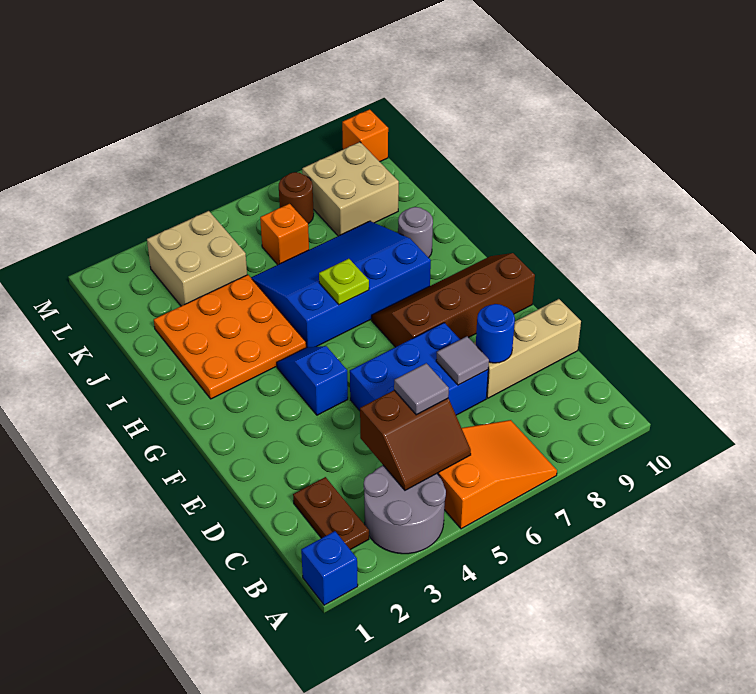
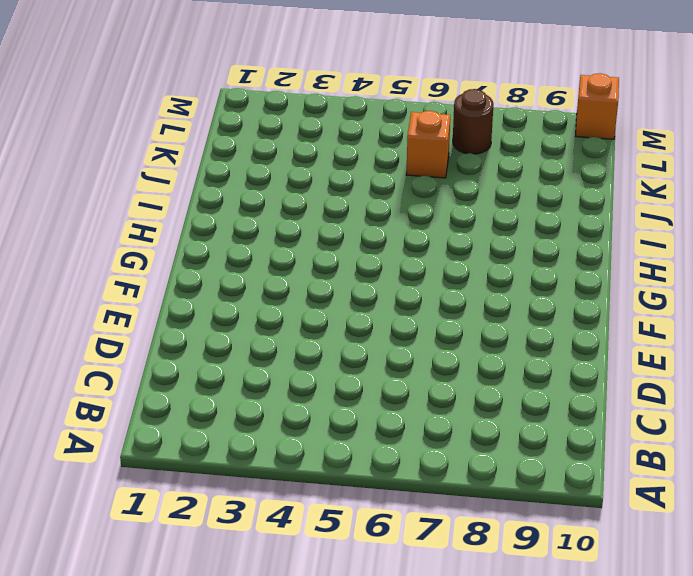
none -> blue 1x1 brick [301,531,358,605]
none -> grey 2x2 round brick [364,465,446,554]
none -> orange 2x3 slope [437,420,557,529]

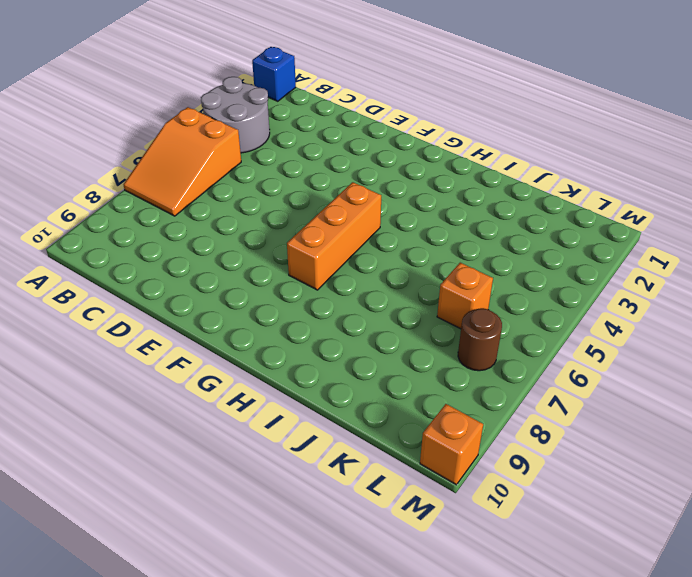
orange 1x3 brick [287,182,381,290] -> brown 2x4 slope [372,253,535,347]
none -> brown 1x2 plate [293,477,369,550]
none -> blue 2x3 brick [350,323,488,415]
none -> tan 1x3 brick [474,299,581,398]

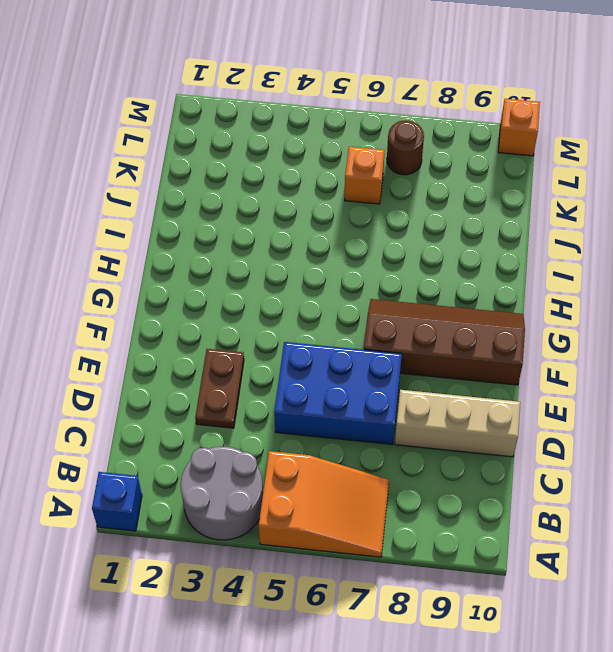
brown 1x2 plate [195,349,244,428] -> brown 1x2 plate moved to [293,477,369,550]
none -> blue 1x2 slope [277,346,348,415]
none -> orange 3x3 plate [154,275,306,399]
none -> blue 3x4 slope [251,221,431,347]

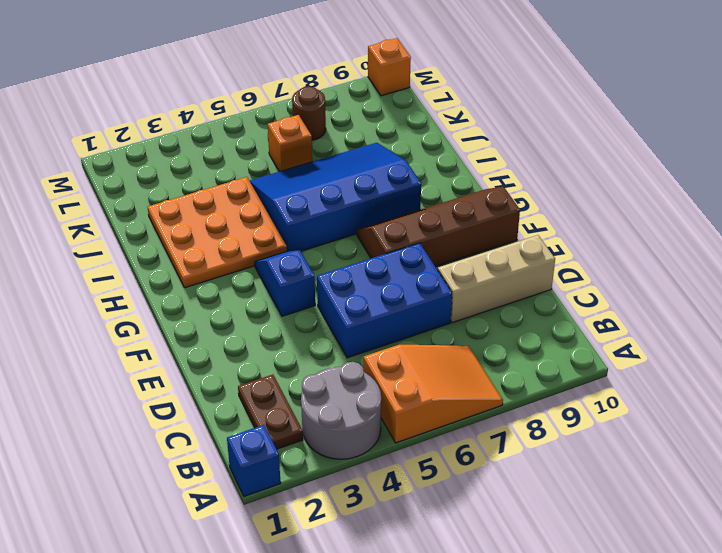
none -> grey 1x1 round brick [398,207,433,258]
none -> tan 2x2 brick [147,211,247,306]
none -> tan 2x2 brick [302,142,399,236]

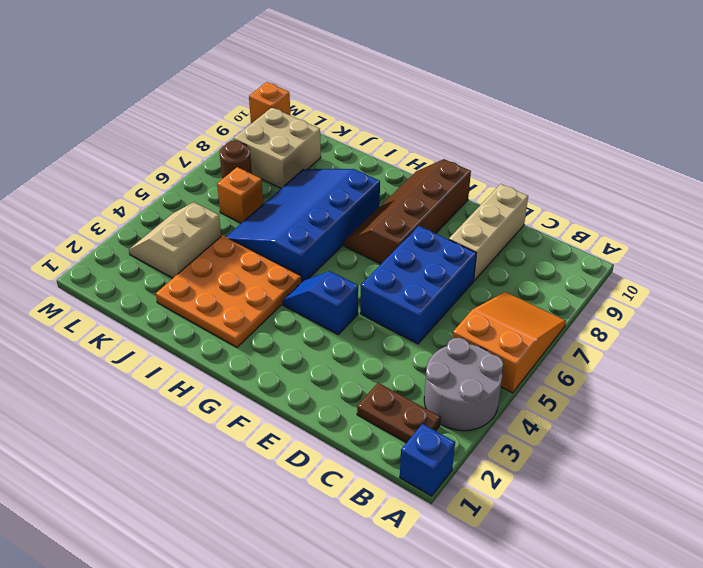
tan 2x2 slope [129,202,221,278] -> tan 2x2 brick [147,211,247,306]
none -> grey 1x1 round brick [398,207,433,258]
none -> brown 2x2 slope [360,390,471,490]
none -> grey 1x1 tile [436,336,489,385]

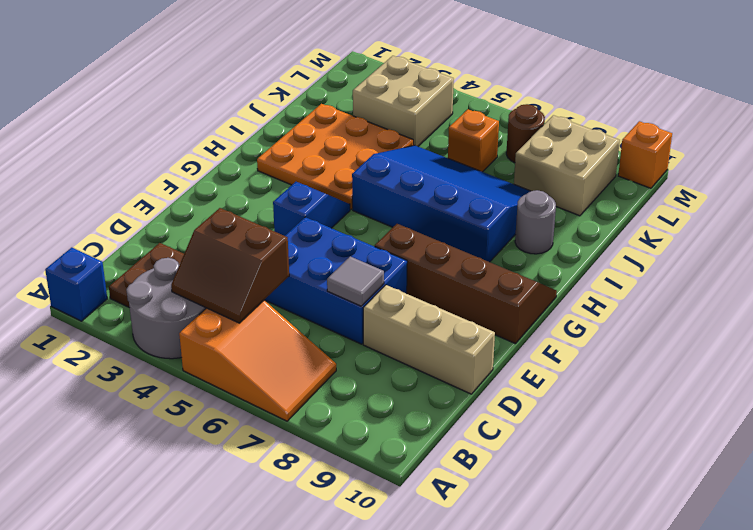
none -> blue 1x1 round brick [476,304,515,363]
none -> lime 1x1 plate [319,259,369,305]
none -> grey 1x1 tile [394,363,449,415]

